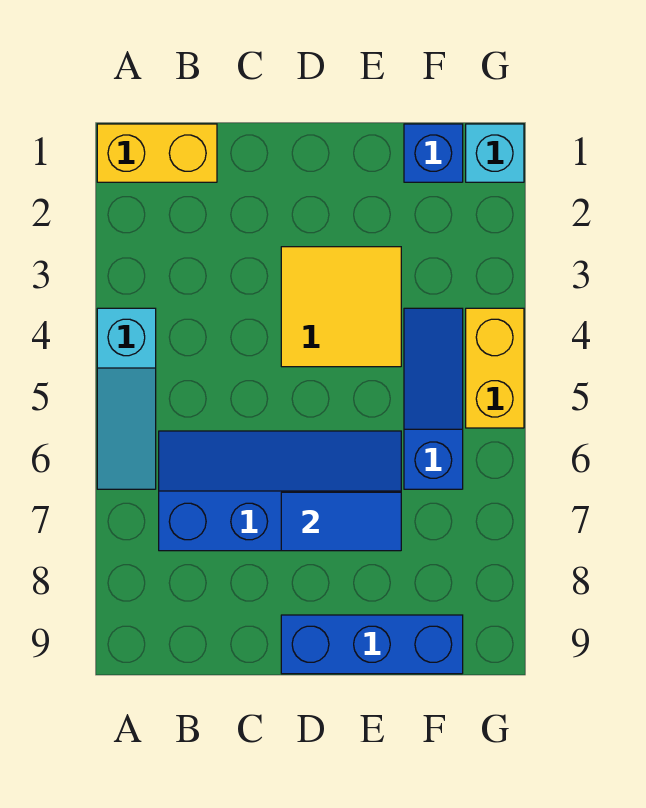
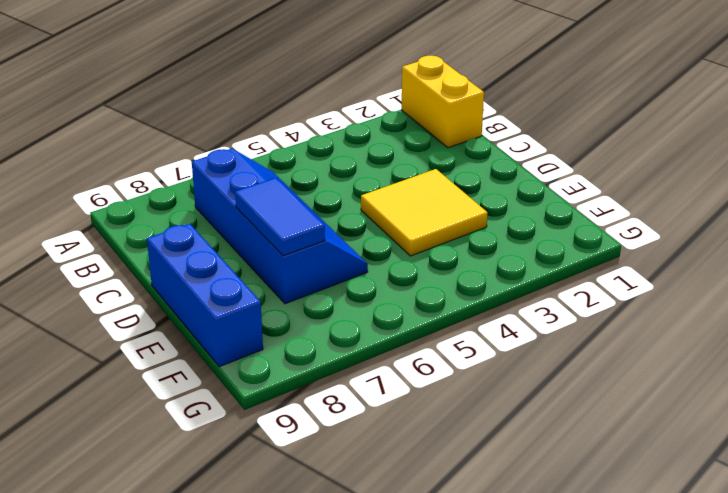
none -> cyan 1x3 slope [97,308,156,489]
none -> blue 1x1 brick [404,124,463,182]

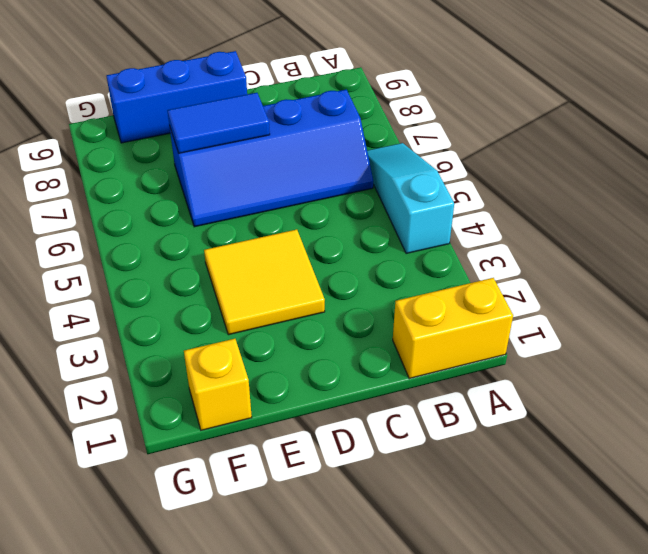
yellow 1x1 brick [184,339,252,430] -> blue 1x1 brick [404,124,463,182]
none -> blue 1x3 slope [404,308,463,489]
none -> cyan 1x1 brick [466,124,524,182]

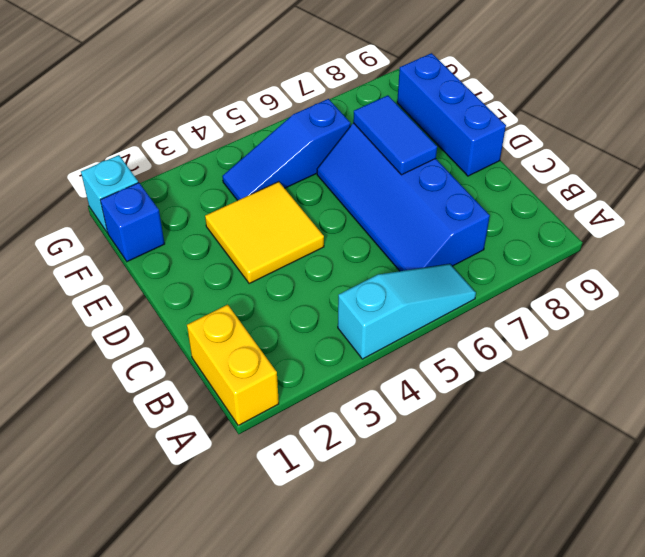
none -> yellow 1x2 brick [466,308,524,428]

